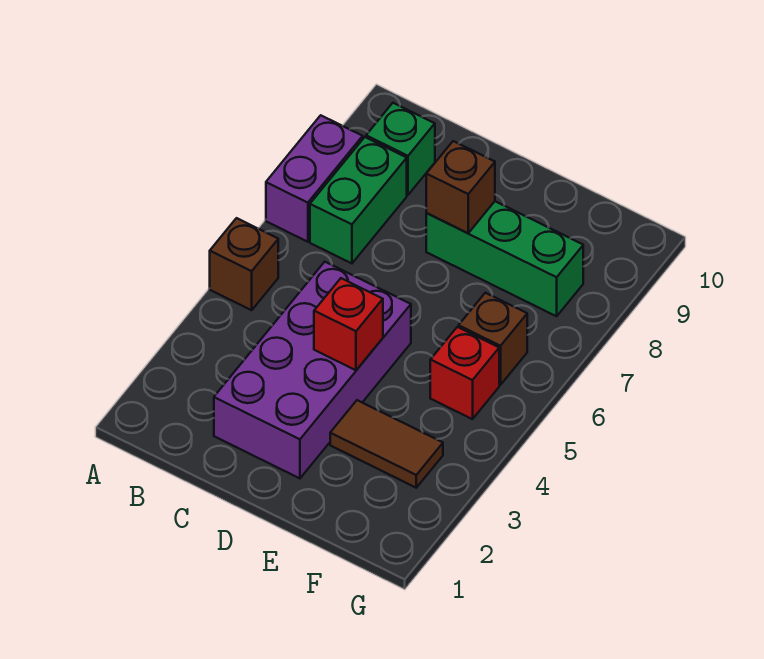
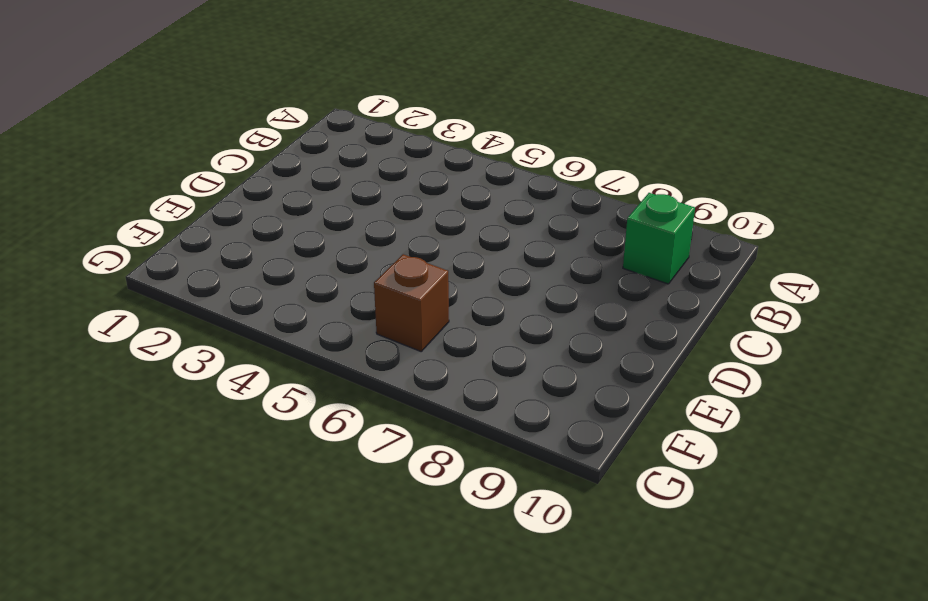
none -> brown 1x1 brick [210,218,278,310]
none -> purple 1x2 brick [266,115,363,242]

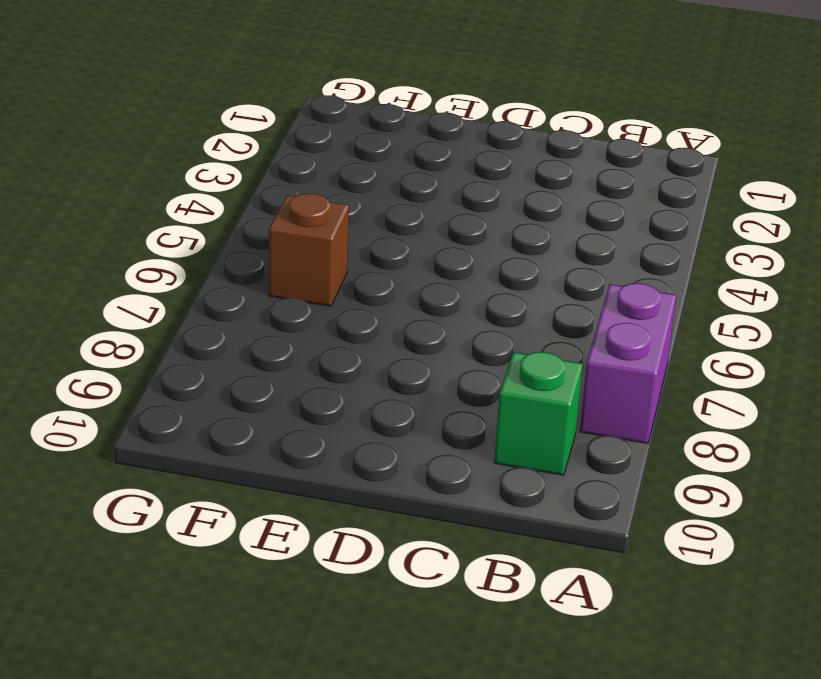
none -> brown 1x1 brick [210,218,278,310]
none -> green 1x2 brick [310,137,407,263]

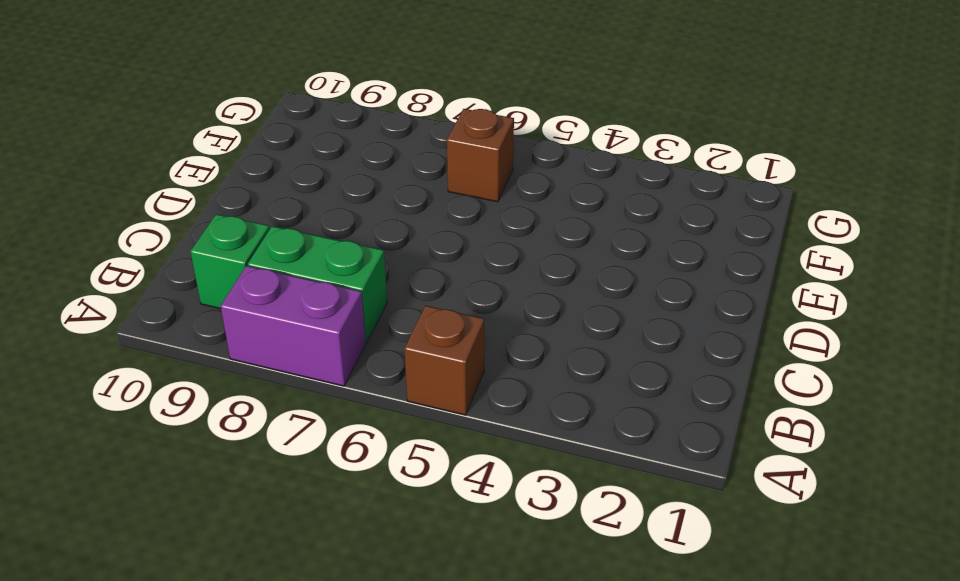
none -> purple 2x4 brick [214,262,411,478]
none -> green 1x3 brick [426,201,583,316]

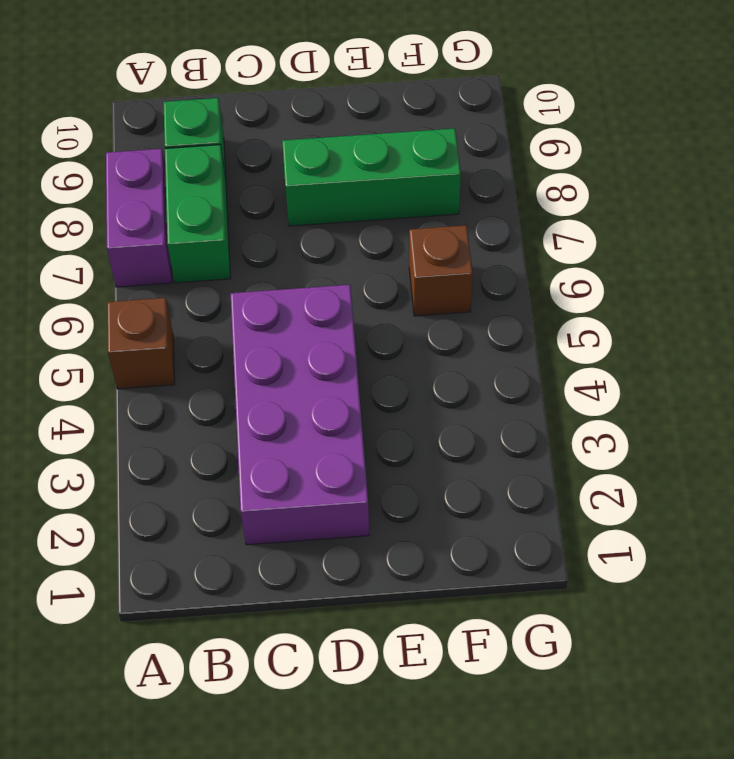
none -> brown 1x2 tile [330,400,443,488]
none -> red 1x1 brick [430,327,499,419]

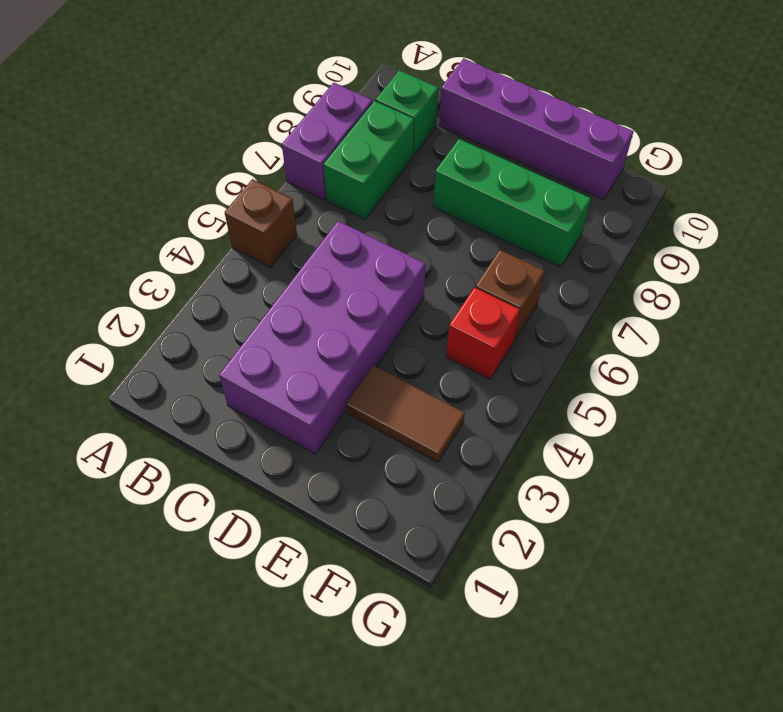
purple 1x4 brick [439,58,634,199] -> none
none -> red 1x1 brick [314,278,383,370]
none -> brown 1x1 brick [426,141,495,233]

